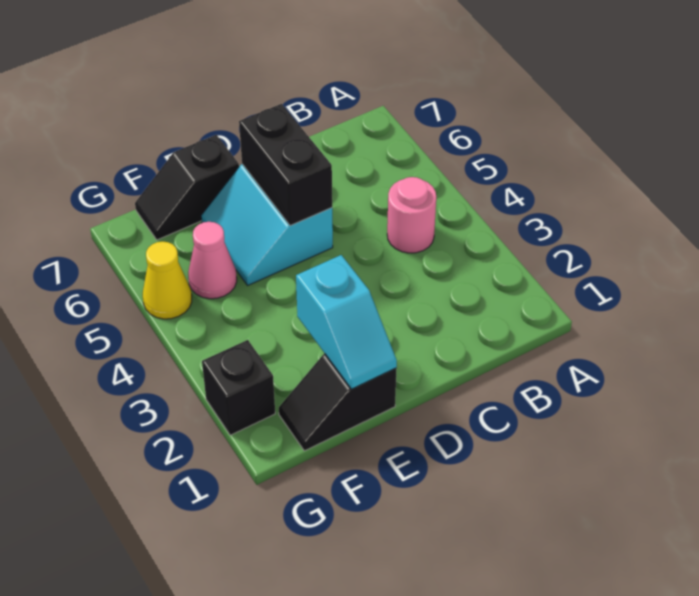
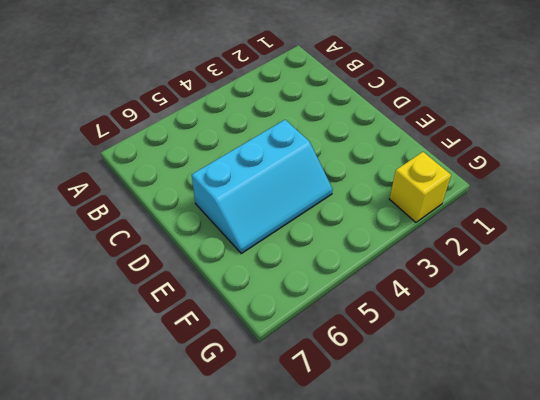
cyan 2x3 slope [192,120,333,253] -> cyan 2x2 slope [201,164,333,285]
yellow 1x1 brick [390,152,451,222] -> black 1x1 brick [202,340,275,435]
none -> pink 1x1 round brick [387,177,436,253]
none -> black 1x2 slope [279,354,396,451]

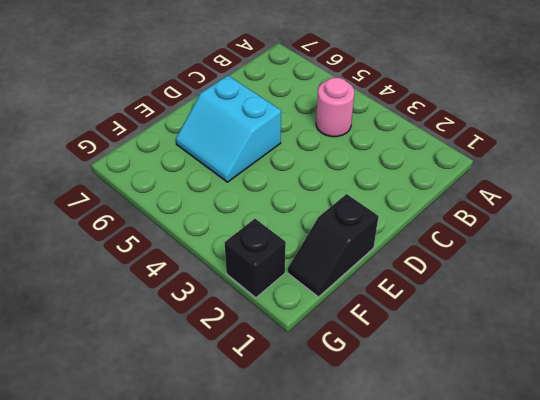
none -> black 1x2 slope [135,135,239,240]
none -> pink 1x1 cone [188,222,237,299]

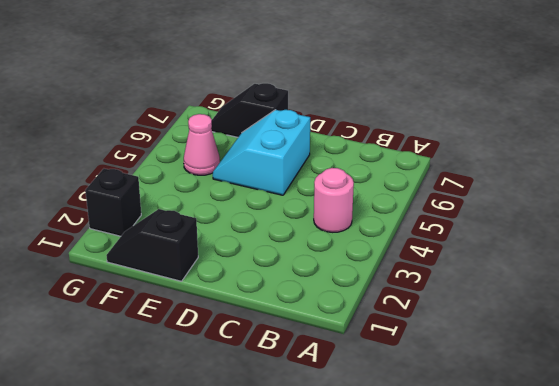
none -> yellow 1x1 cone [143,241,192,319]
none -> black 1x2 brick [239,104,332,226]

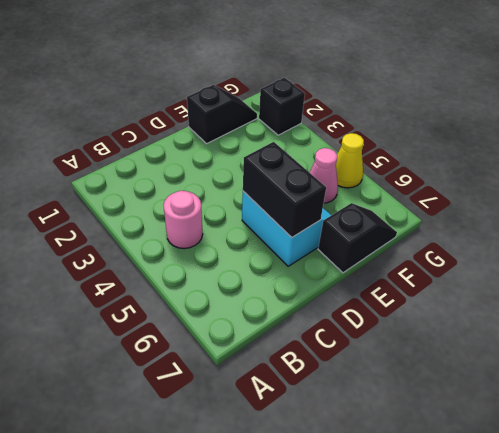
none -> cyan 1x2 slope [296,255,397,389]

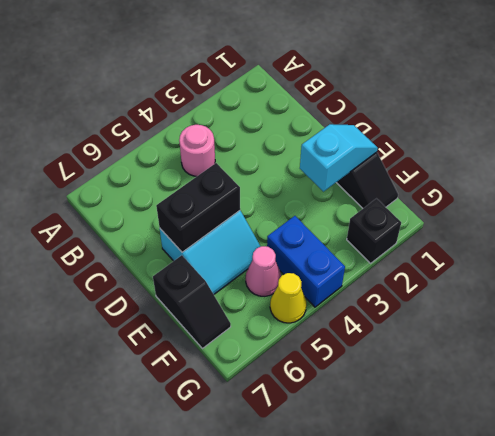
blue 1x2 brick [267,216,345,307] -> none

